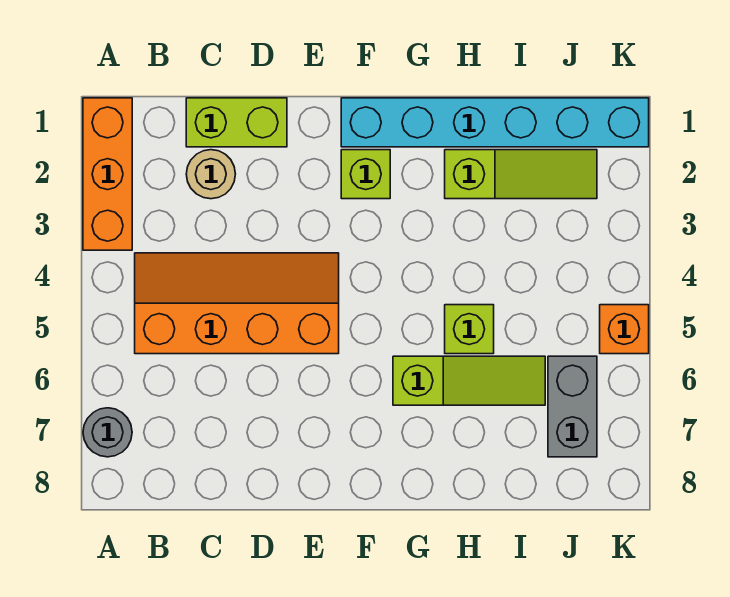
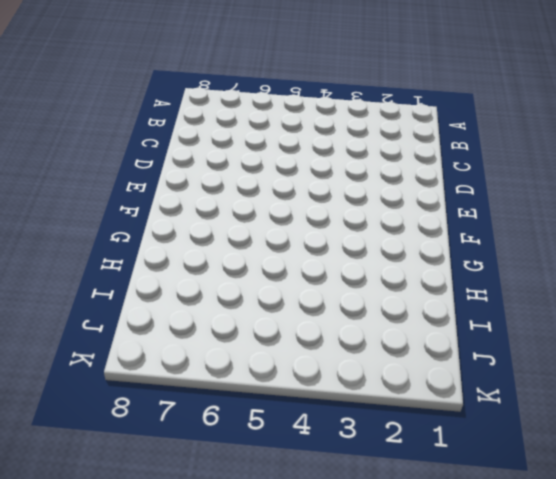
none -> orange 1x3 brick [83,98,132,250]
none -> grey 1x1 round brick [83,408,132,457]
none -> orange 2x4 slope [135,253,339,354]

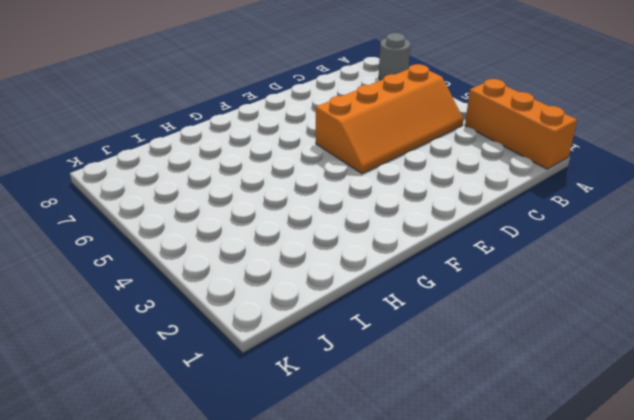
none -> lime 1x2 brick [186,98,287,147]
none -> tan 1x1 round brick [186,150,235,199]
none -> cyan 1x6 brick [341,98,649,147]

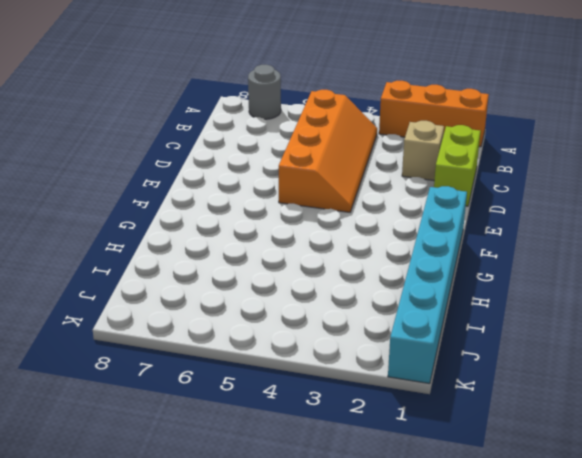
tan 1x1 brick [402,121,444,181] -> tan 1x1 round brick [186,150,235,199]
none -> lime 1x1 brick [341,150,390,199]
none -> lime 1x3 slope [393,356,545,405]
none -> lime 1x3 slope [445,150,597,199]

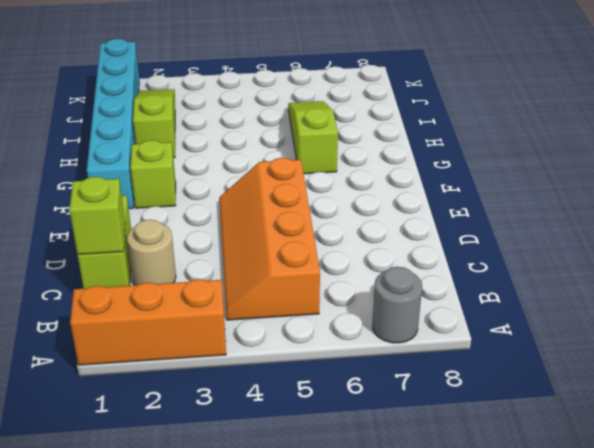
lime 1x1 brick [69,177,125,255] -> lime 1x1 brick moved to [445,305,494,354]
none -> grey 1x2 brick [548,356,597,457]
none -> orange 1x1 brick [600,305,649,354]

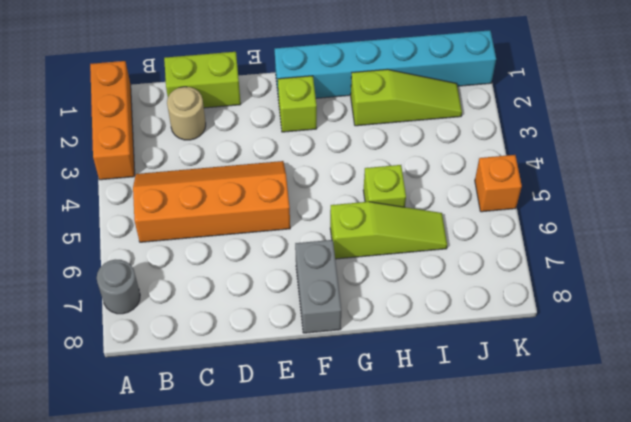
grey 1x2 brick [295,240,341,333] -> grey 1x2 brick moved to [548,356,597,457]

